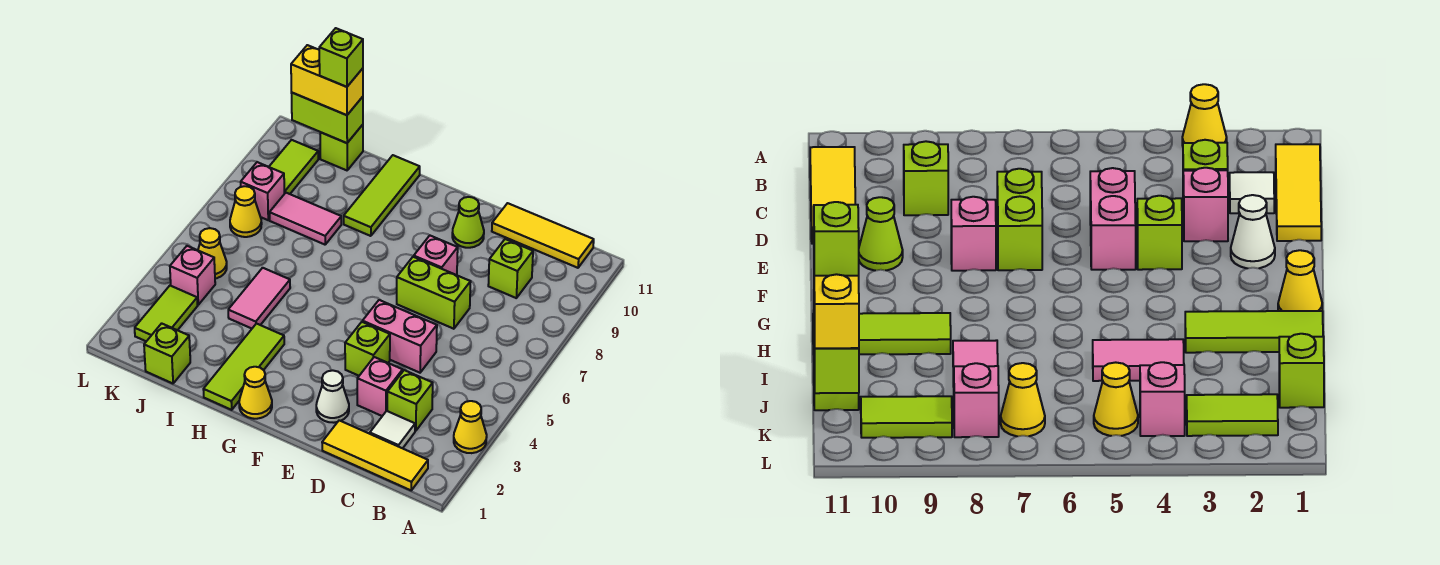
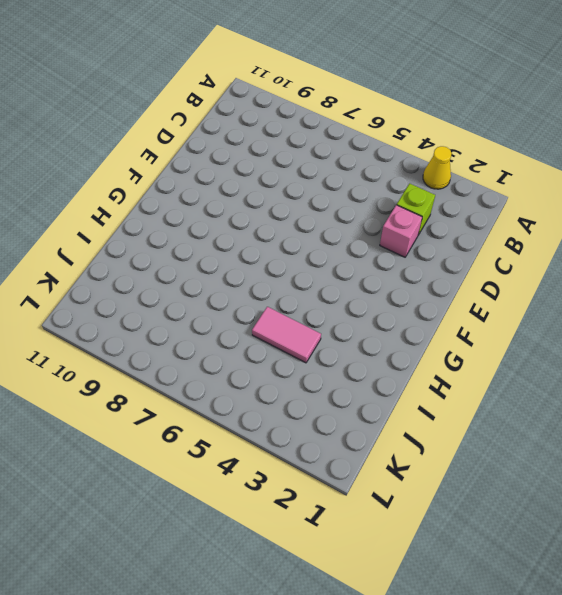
none -> yellow 1x3 tile [322,420,428,490]
none -> yellow 1x3 tile [492,203,594,268]
none -> white 1x1 tile [370,411,415,448]

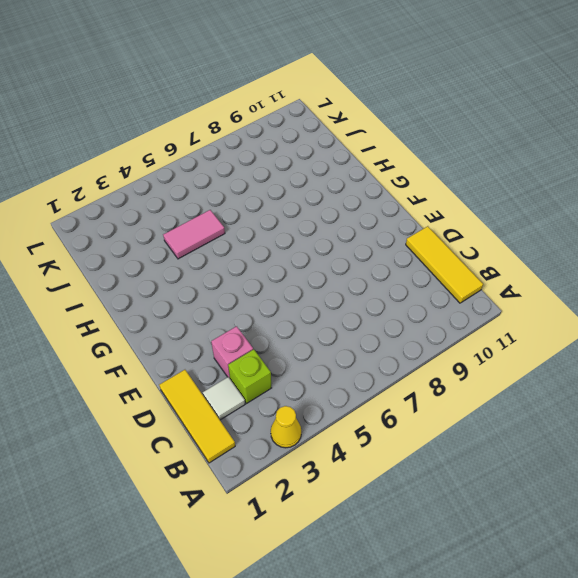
none -> lime 1x1 brick [488,239,533,298]
none -> pink 1x2 brick [363,300,437,373]
none -> lime 1x2 brick [397,257,471,329]

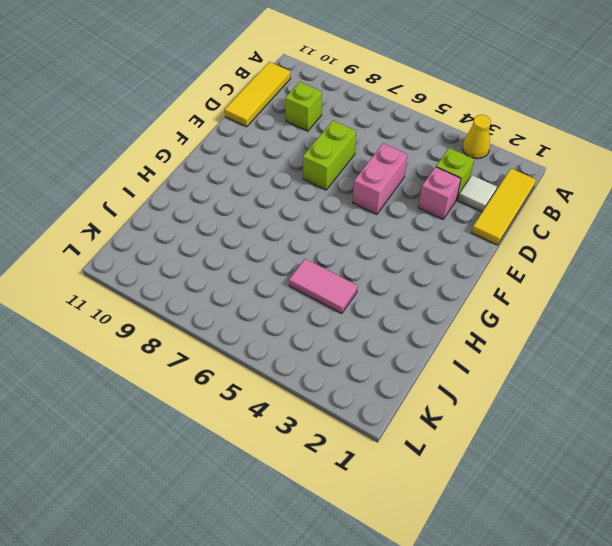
none -> white 1x1 cone [316,370,349,423]
none -> lime 1x1 brick [345,322,390,376]
none -> pink 1x1 brick [414,236,458,275]

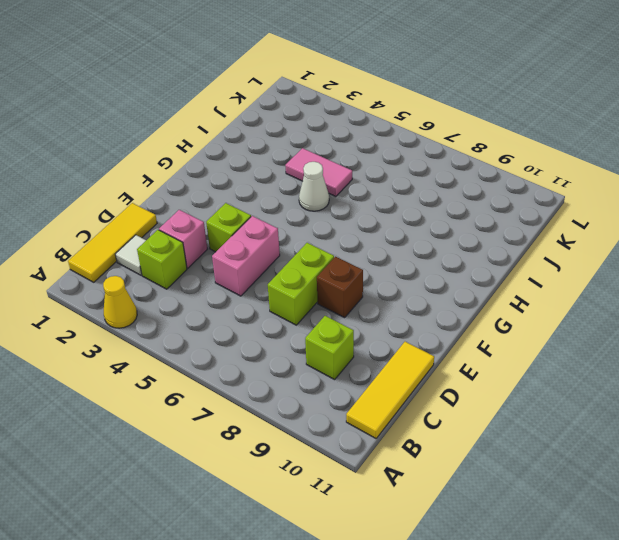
brown 1x1 brick [317,257,363,318] -> pink 1x1 brick [414,236,458,275]
white 1x1 cone [299,162,329,211] -> white 1x1 cone moved to [316,370,349,423]
none -> lime 1x1 cone [452,197,484,248]
none -> yellow 1x1 cone [239,367,272,419]
none -> lime 1x3 tile [203,324,284,410]

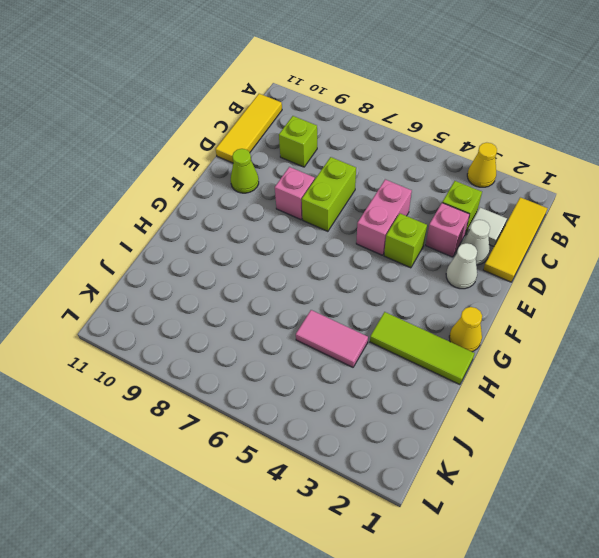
white 1x1 cone [461,220,490,265] -> none
none -> lime 1x3 tile [344,155,420,236]
none -> pink 1x2 tile [269,193,341,245]
none -> lime 1x1 brick [144,323,190,383]

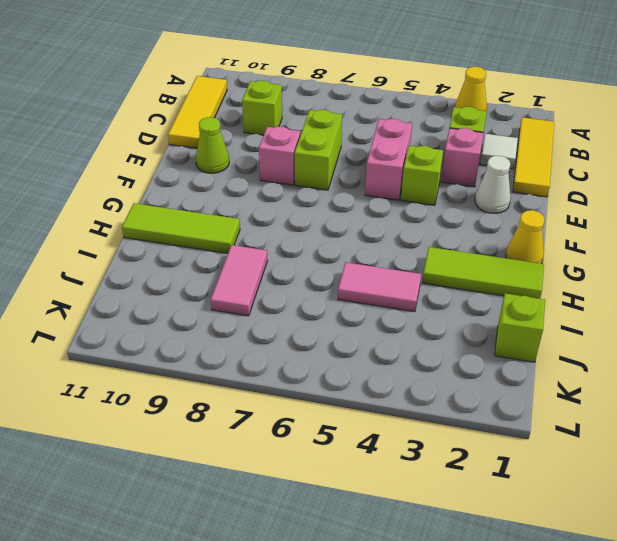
none -> lime 1x1 brick [320,125,363,170]
none -> lime 1x2 tile [135,285,198,341]
none -> pink 1x1 brick [170,246,215,305]

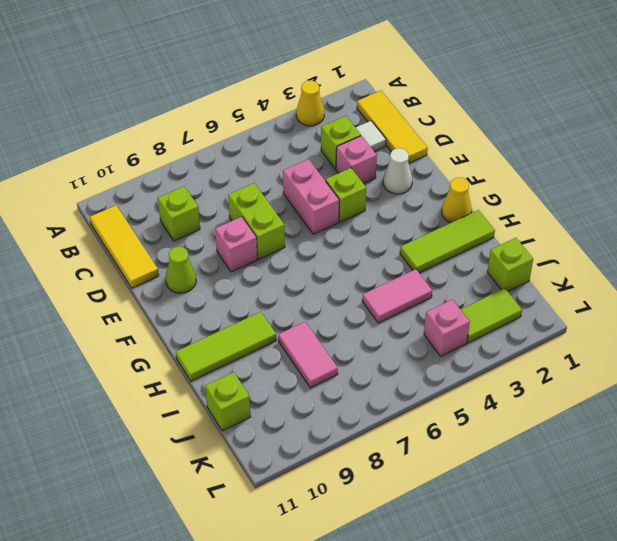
none -> yellow 1x1 cone [198,228,227,279]
none -> yellow 1x1 cone [230,186,262,237]
none -> pink 1x1 brick [241,162,284,220]

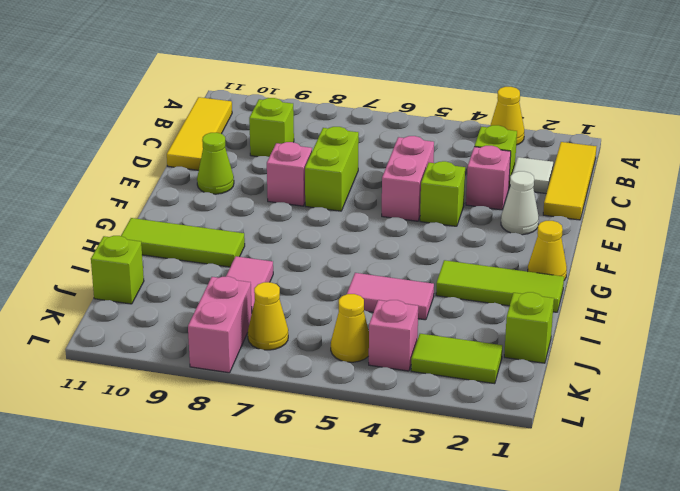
pink 1x2 brick [188,276,252,373] -> pink 1x1 brick [241,162,284,220]
none -> lime 1x2 tile [269,140,318,194]
none -> lime 1x2 brick [292,93,363,143]
none -> yellow 1x2 brick [291,45,363,115]

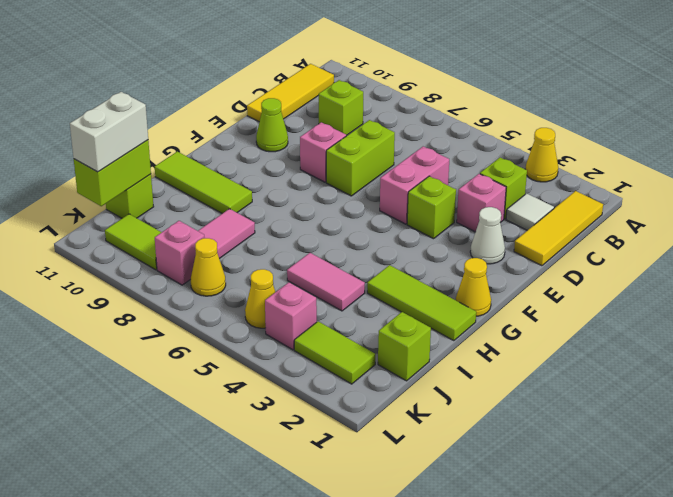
white 1x2 brick [70,92,148,172] -> yellow 1x2 brick [291,45,363,115]
none -> lime 1x1 brick [319,28,363,87]

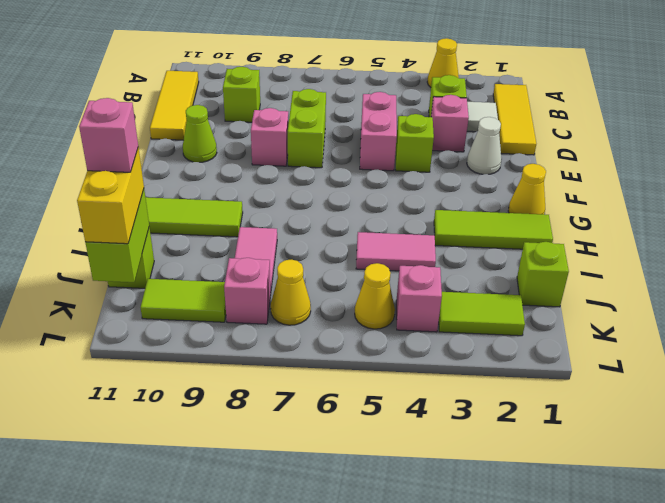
pink 1x1 brick [79,98,138,172] -> lime 1x1 brick [319,28,363,87]

